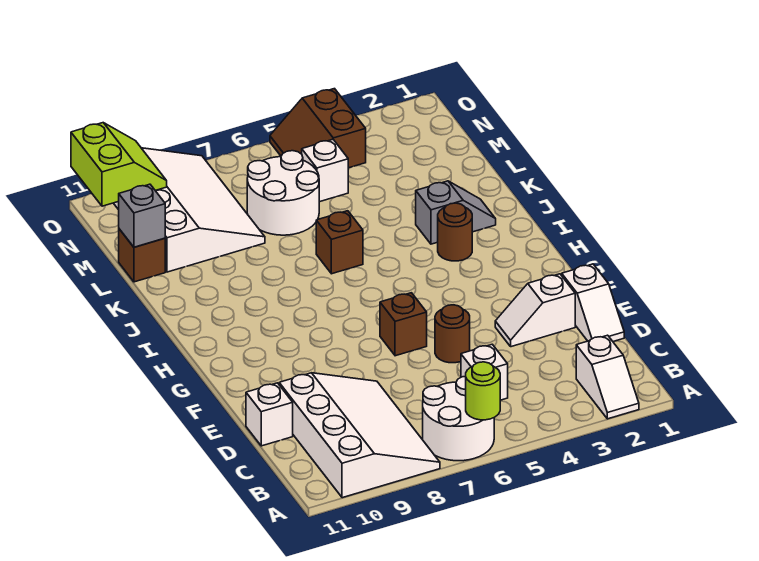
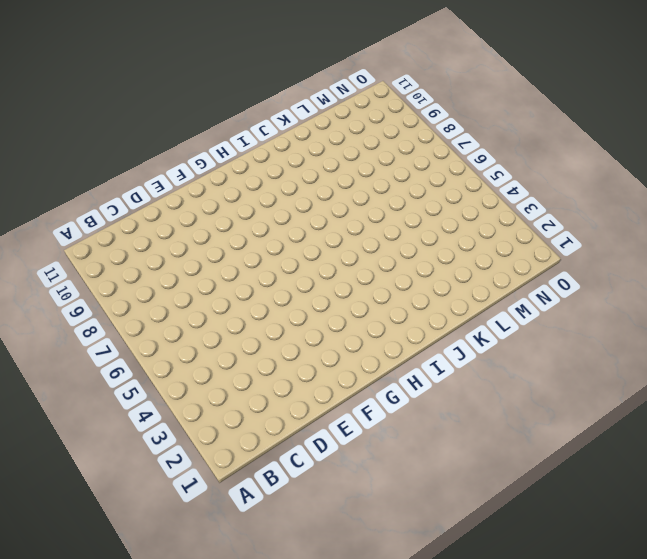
none -> white 1x2 slope [576,335,639,419]
none -> white 2x2 round brick [423,376,494,461]
none -> white 3x4 slope [279,373,440,498]

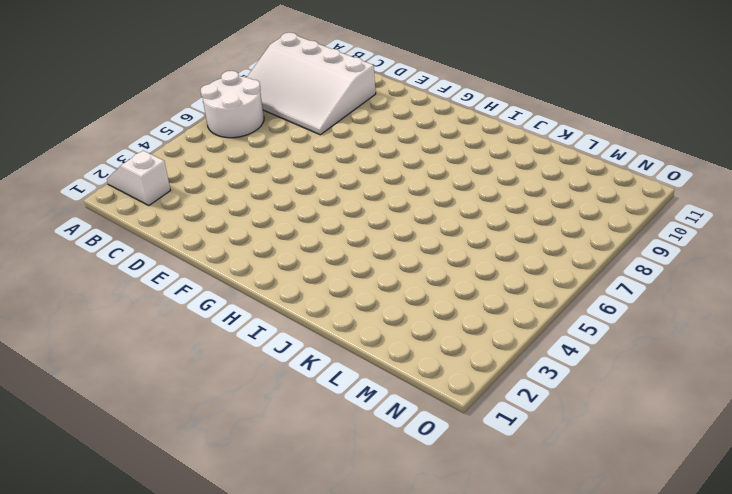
none -> white 1x1 brick [461,344,508,400]
none -> white 1x2 slope [562,264,624,342]
none -> white 1x1 brick [246,383,293,446]

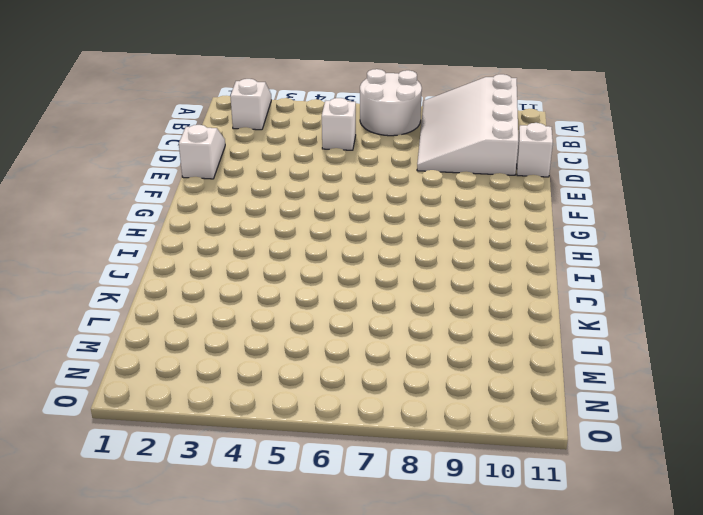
none -> white 1x2 slope [495,274,575,347]
none -> brown 1x1 round brick [435,305,470,363]
none -> brown 1x1 brick [380,293,427,356]

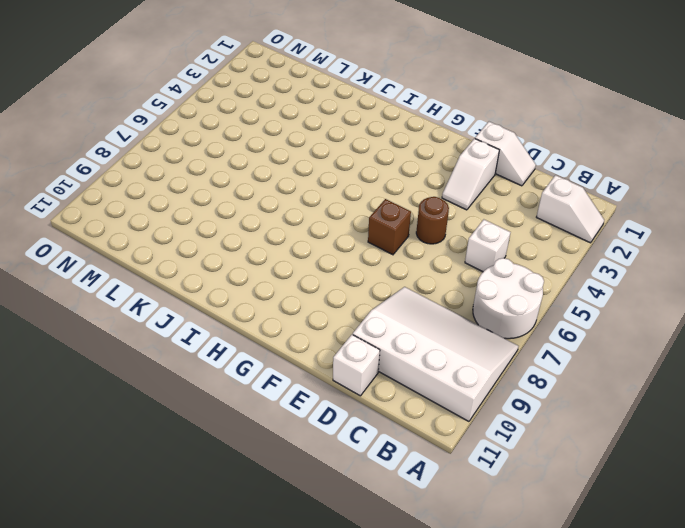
none -> brown 1x1 round brick [438,203,472,261]
none -> grey 1x2 slope [416,181,496,244]
none -> brown 1x1 brick [316,211,363,274]

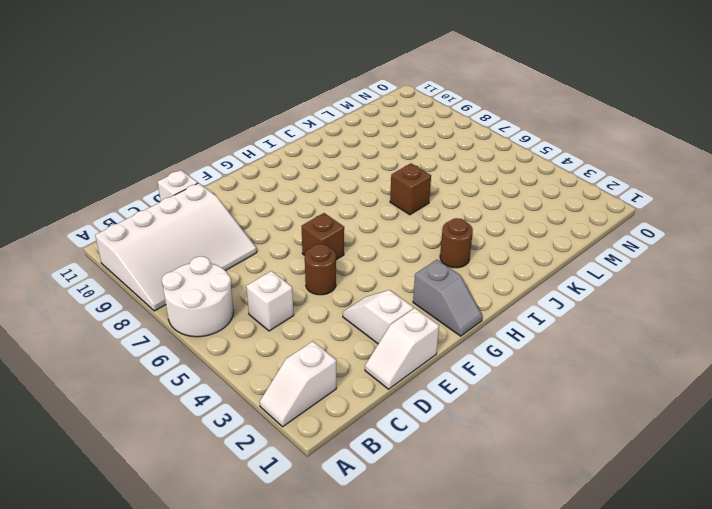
grey 1x2 slope [413,260,483,336] -> grey 1x2 slope moved to [416,181,496,244]
none -> white 2x2 round brick [247,151,319,235]
none -> white 3x4 slope [114,148,265,272]
none -> brown 1x1 brick [119,229,165,282]

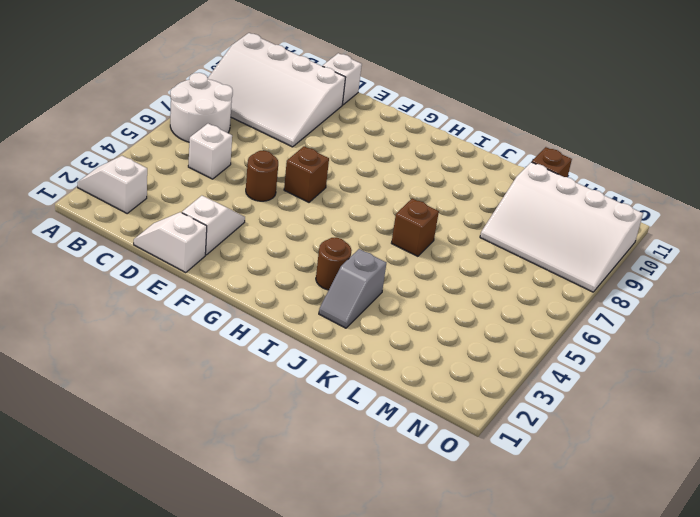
none -> white 2x2 round brick [247,151,319,235]
none -> white 1x1 brick [302,140,348,202]
none -> brown 2x2 slope [270,89,366,168]

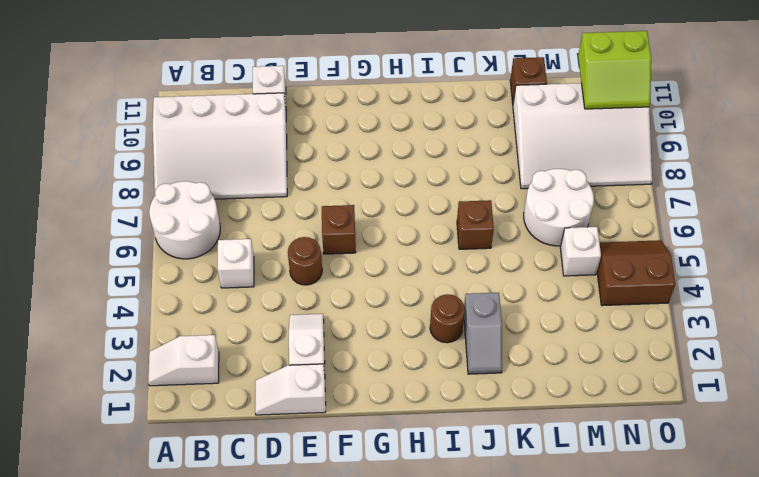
none -> lime 1x1 round brick [466,362,500,420]
none -> grey 1x1 brick [119,184,165,247]

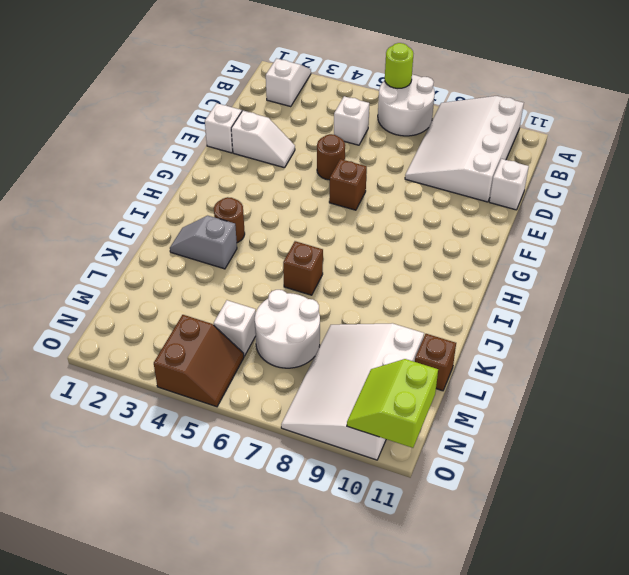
none -> grey 1x1 brick [119,184,165,247]

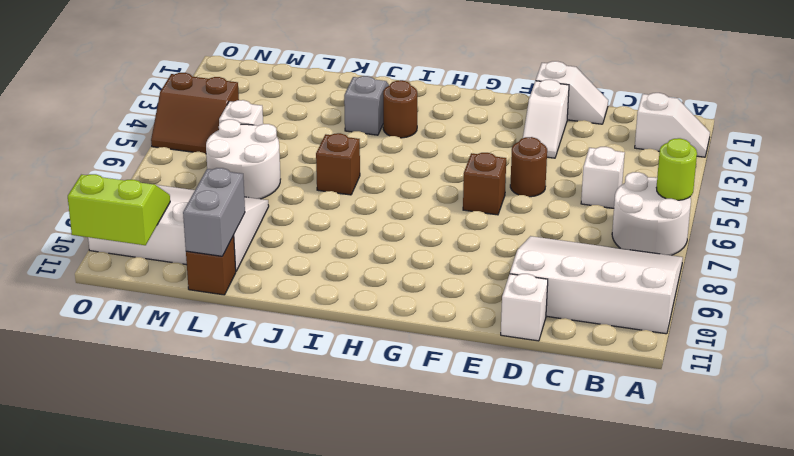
grey 1x2 brick [183,168,245,256] -> grey 1x1 brick [119,184,165,247]

